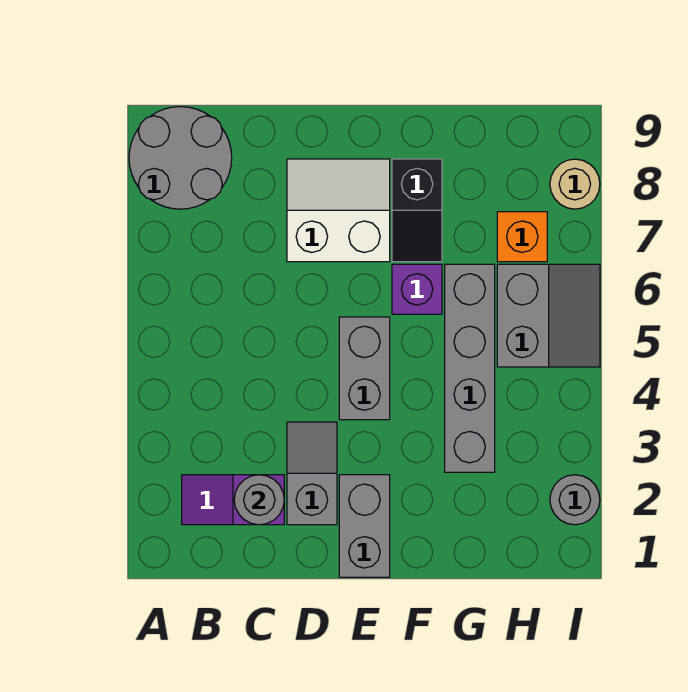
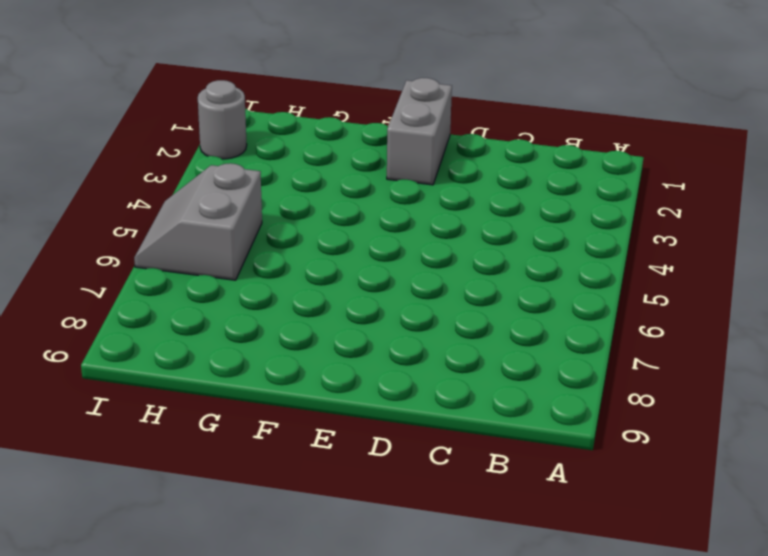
none -> grey 2x2 round brick [129,107,232,209]
none -> purple 1x2 slope [182,475,284,525]
none -> grey 1x2 slope [287,422,337,525]

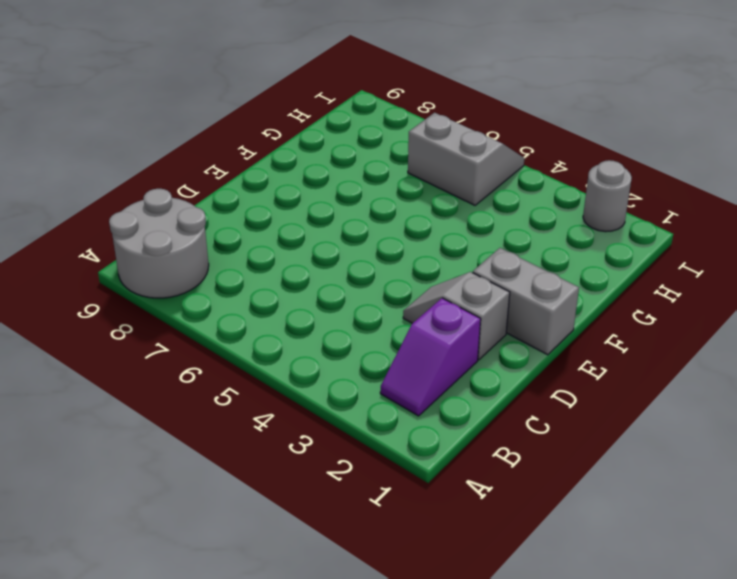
none -> white 2x2 slope [287,159,390,262]
none -> grey 1x2 brick [339,317,390,420]
none -> purple 1x1 brick [392,264,442,314]

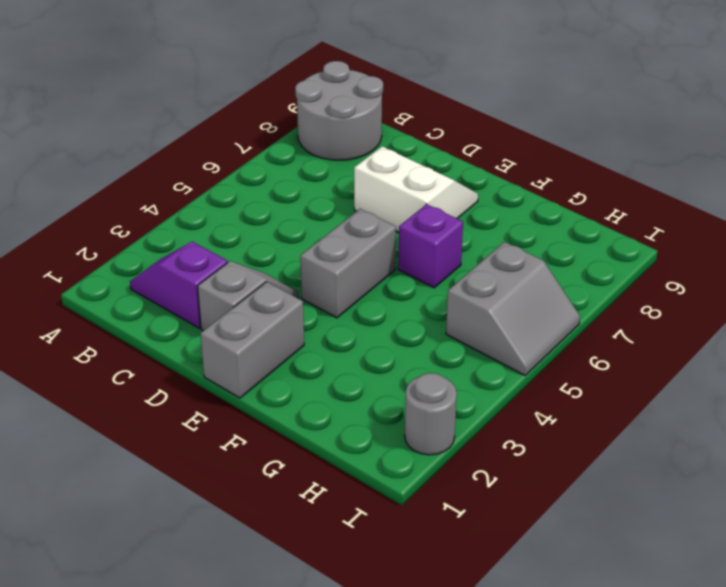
none -> black 1x2 slope [392,159,442,262]
none -> grey 1x4 brick [445,264,495,472]
none -> orange 1x1 brick [497,212,547,262]

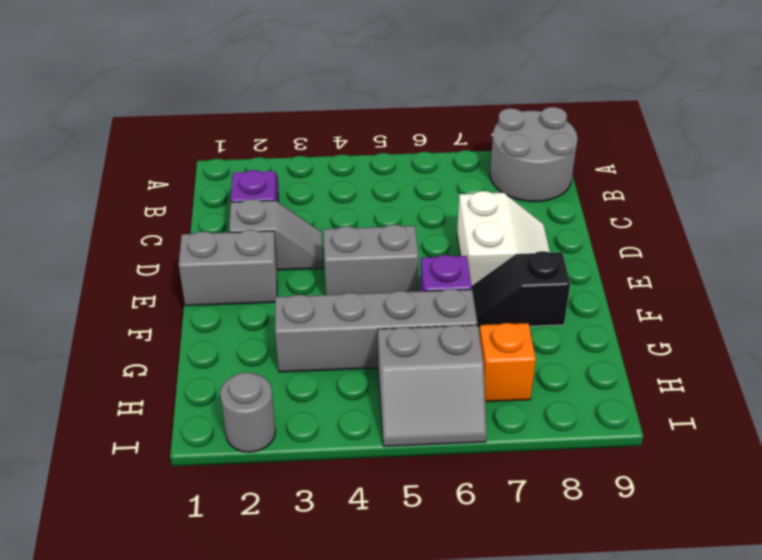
none -> tan 1x1 round brick [550,159,600,209]
none -> grey 1x1 round brick [234,475,284,525]

